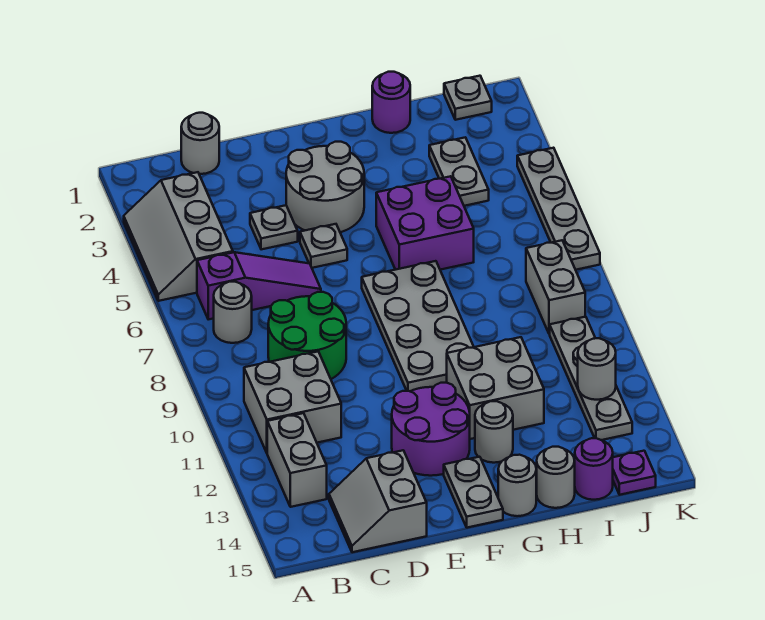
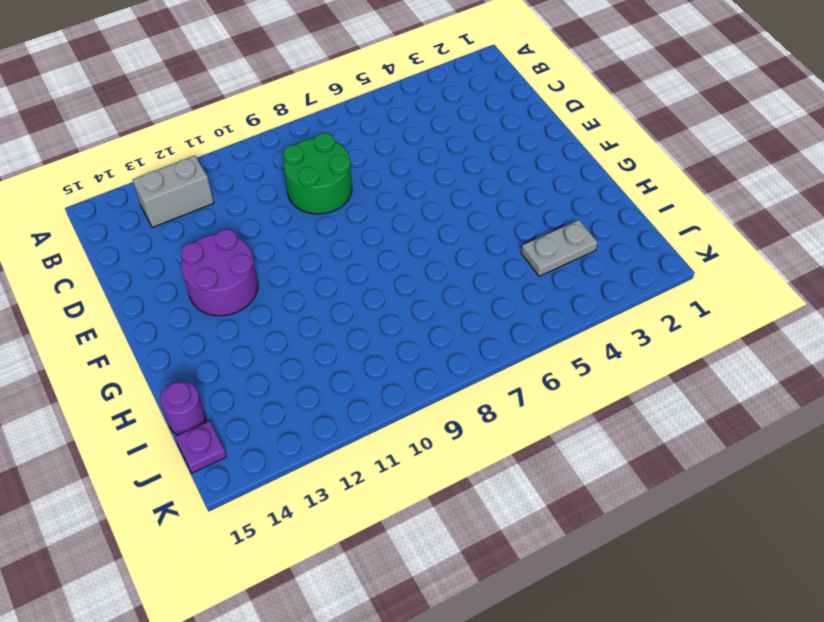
none -> grey 2x3 slope [124,172,233,301]
none -> purple 1x3 slope [197,252,321,319]
none -> grey 1x1 round brick [214,282,252,343]

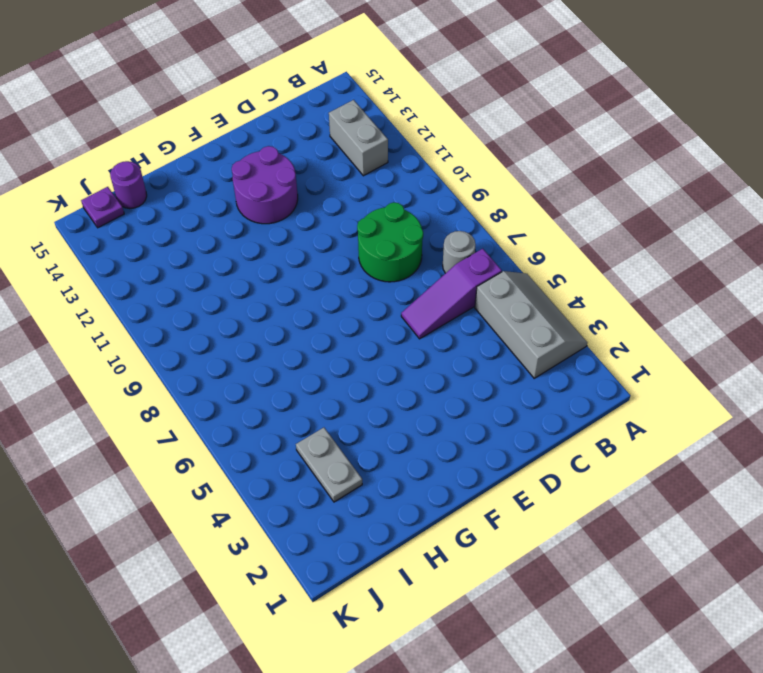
none -> grey 2x2 brick [244,352,341,452]
none -> grey 1x1 round brick [181,113,219,174]
none -> grey 2x2 slope [329,450,427,552]

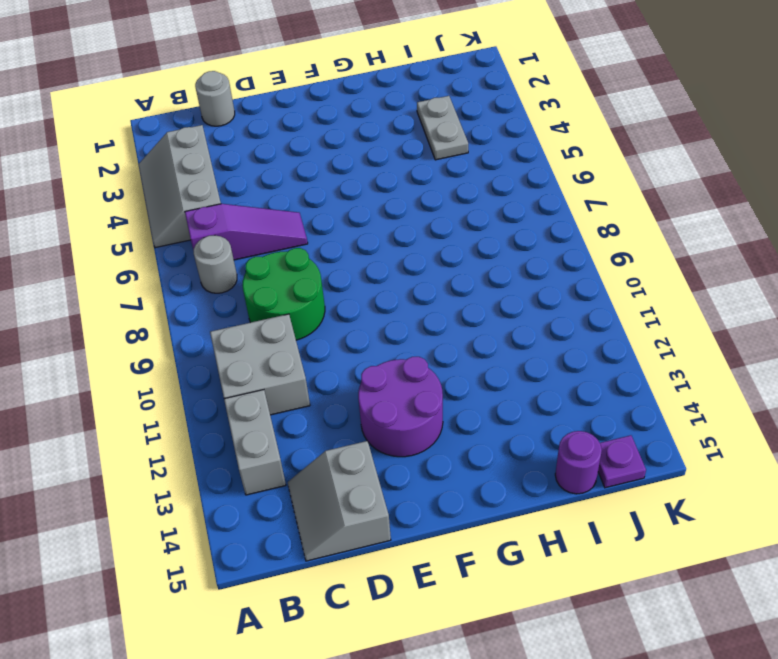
none -> grey 1x1 plate [250,205,298,250]
none -> grey 2x2 round brick [286,142,364,232]
none -> grey 1x1 plate [300,224,347,268]

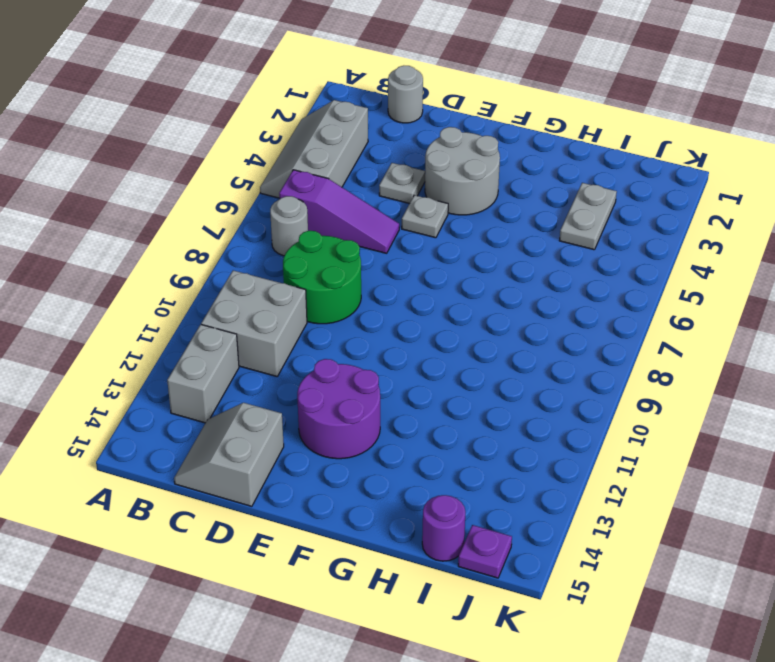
none -> grey 2x4 plate [362,261,474,391]
none -> grey 1x2 plate [444,457,503,528]
none -> purple 2x2 brick [376,176,474,270]

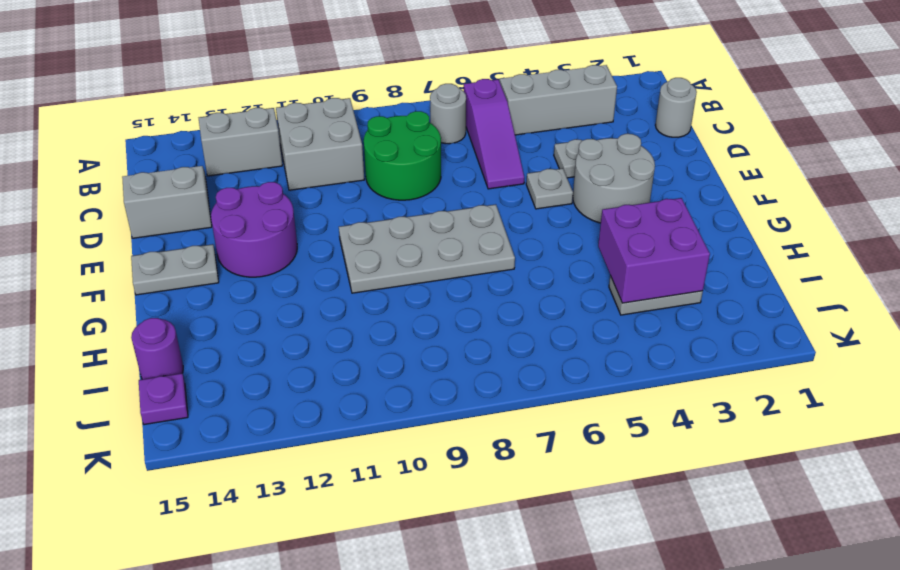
purple 2x2 brick [598,198,710,303] -> purple 2x2 brick moved to [376,176,474,270]
none -> grey 2x2 brick [447,337,544,439]
none -> grey 1x1 round brick [475,401,513,463]
none -> grey 1x1 round brick [498,455,536,516]

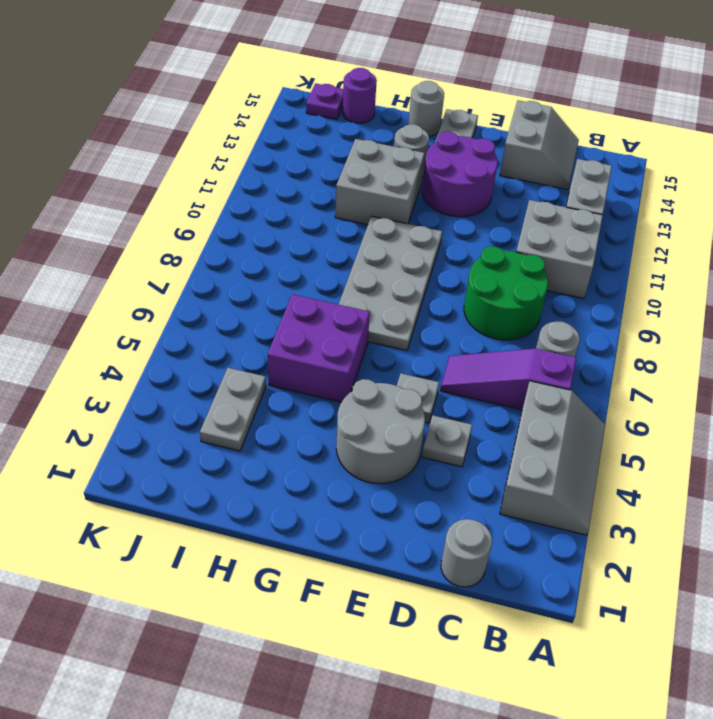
none -> purple 1x1 round brick [372,72,410,133]
none -> grey 1x1 round brick [536,447,575,508]
none -> grey 1x1 plate [444,76,492,120]

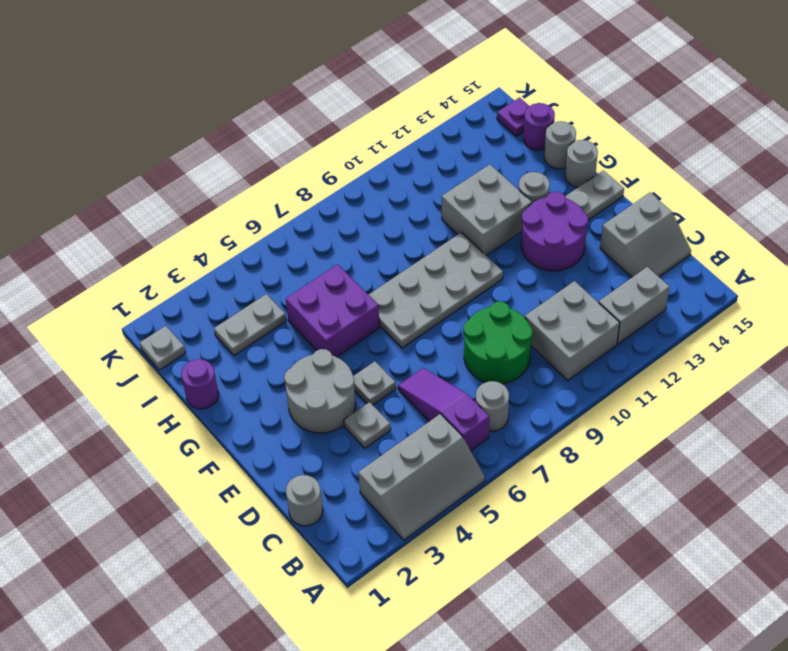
none -> grey 1x2 brick [526,240,585,334]
none -> grey 1x4 plate [550,317,632,440]
none -> grey 1x4 plate [517,148,600,270]

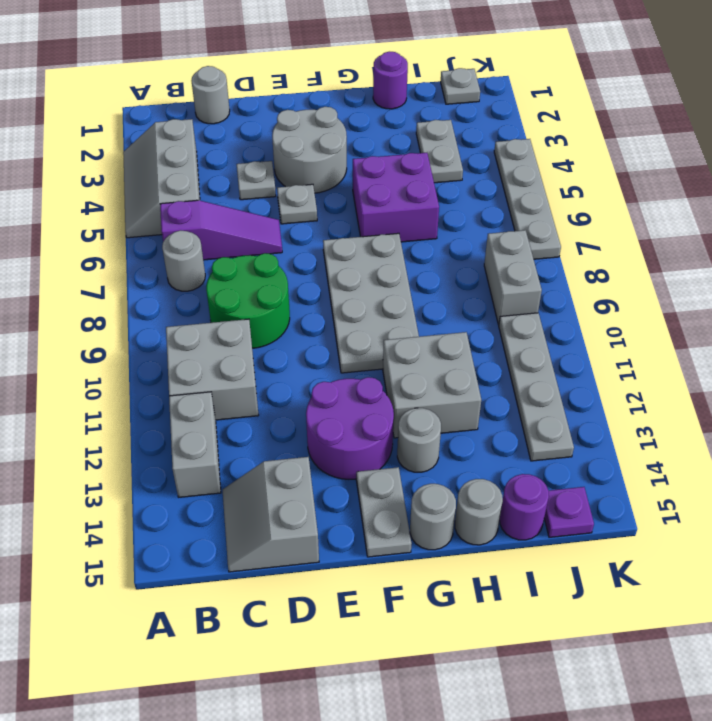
none -> grey 1x1 round brick [578,338,616,400]

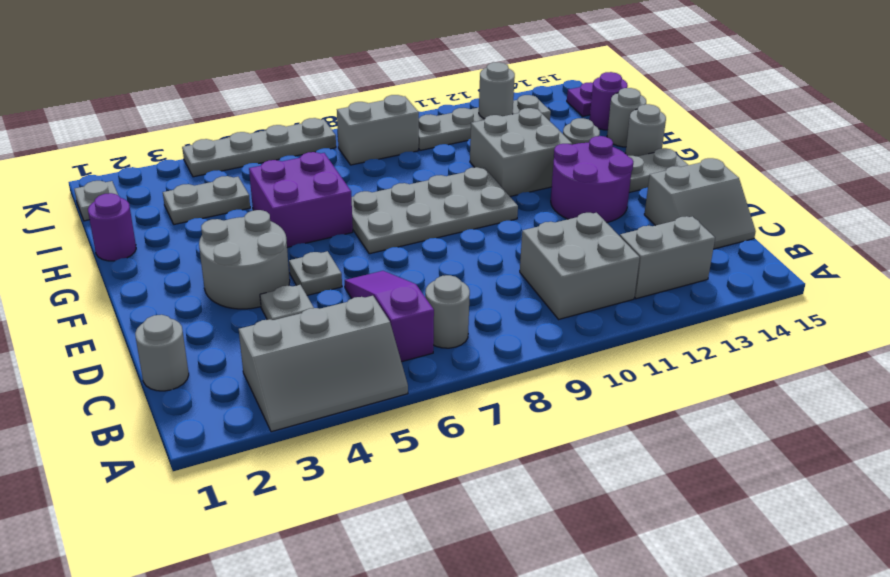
none -> green 2x2 round brick [268,292,346,379]

